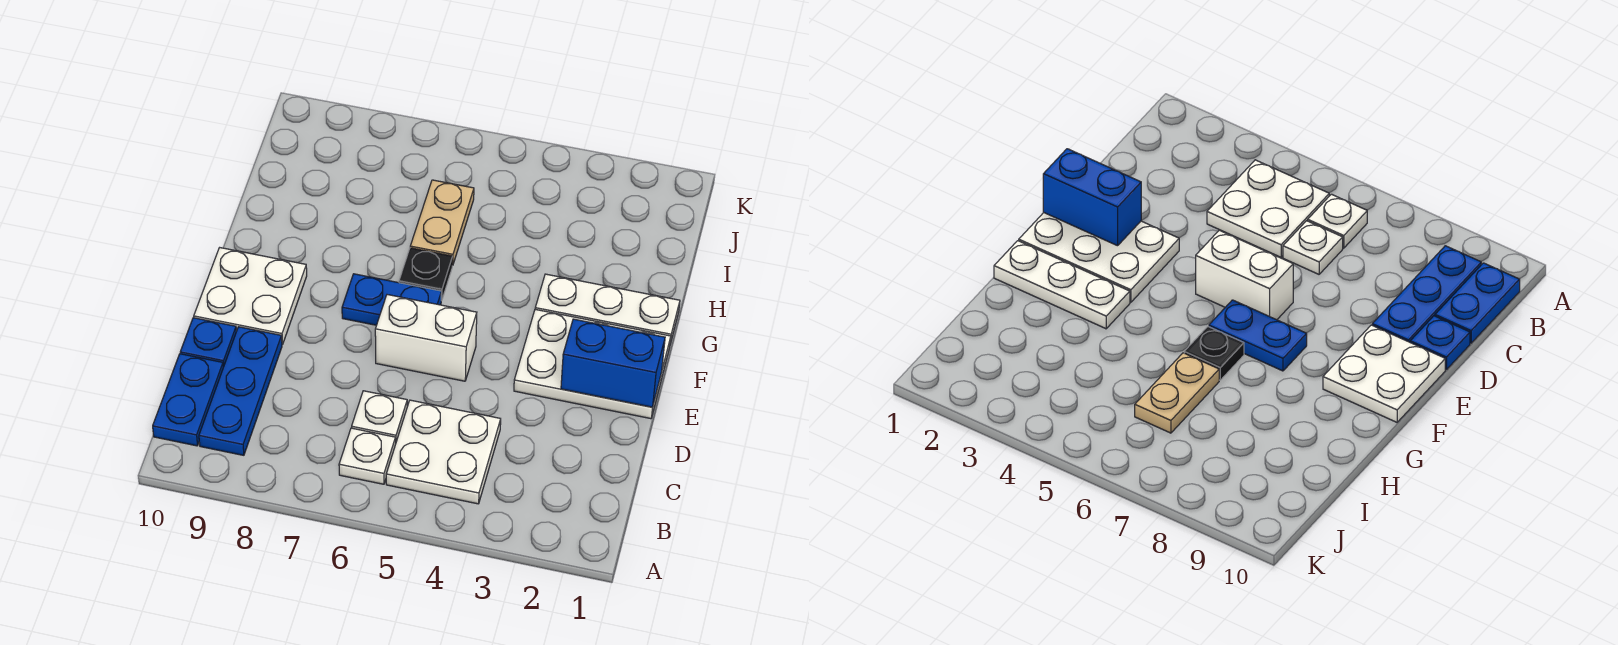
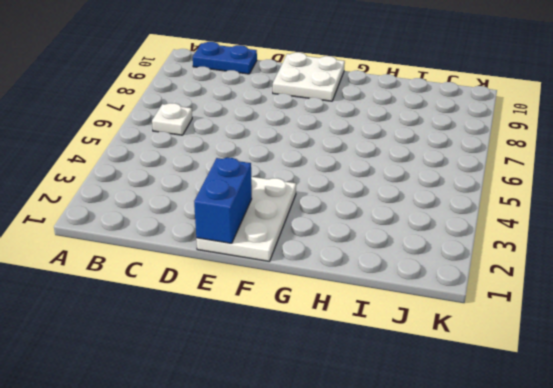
none -> white 2x2 plate [386,400,501,504]
none -> blue 1x3 plate [199,327,282,455]
none -> white 1x1 plate [352,391,407,442]

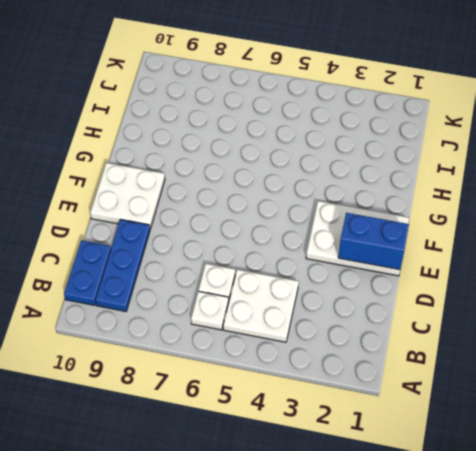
none -> blue 1x1 plate [180,318,236,367]
none -> white 1x2 brick [375,295,477,381]
none -> blue 1x2 plate [342,274,442,325]

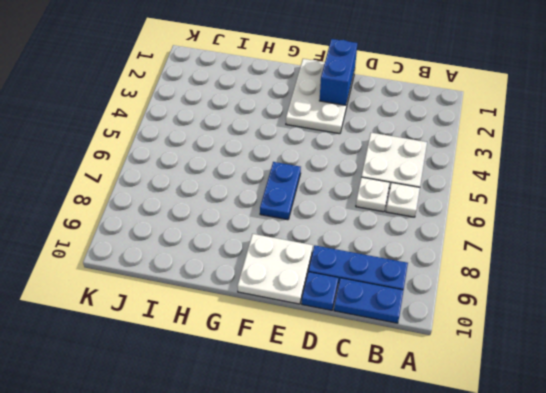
none -> white 1x2 brick [375,295,477,381]
none -> white 1x3 plate [535,274,680,344]
none -> black 1x1 plate [399,248,453,301]

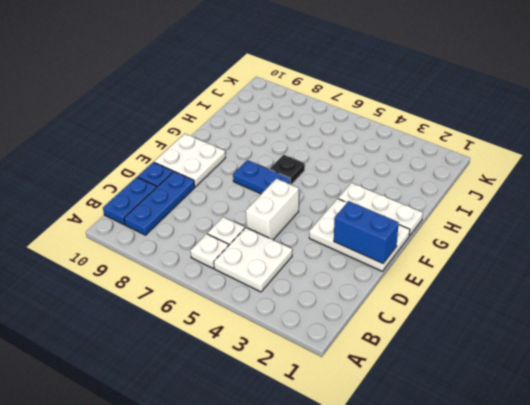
white 1x2 brick [246,179,299,240] -> white 1x2 brick turned to [375,295,477,381]
none -> tan 1x2 plate [410,180,474,266]

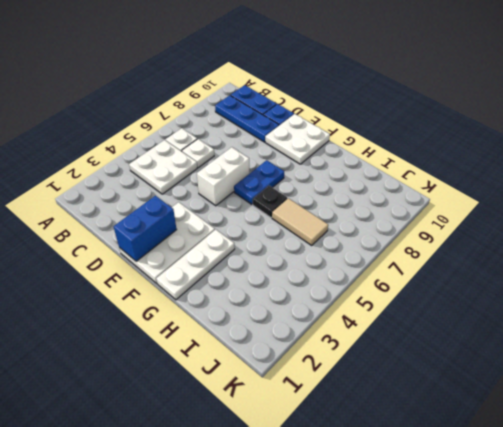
tan 1x2 tile [272,198,328,245] -> tan 1x2 plate [410,180,474,266]

